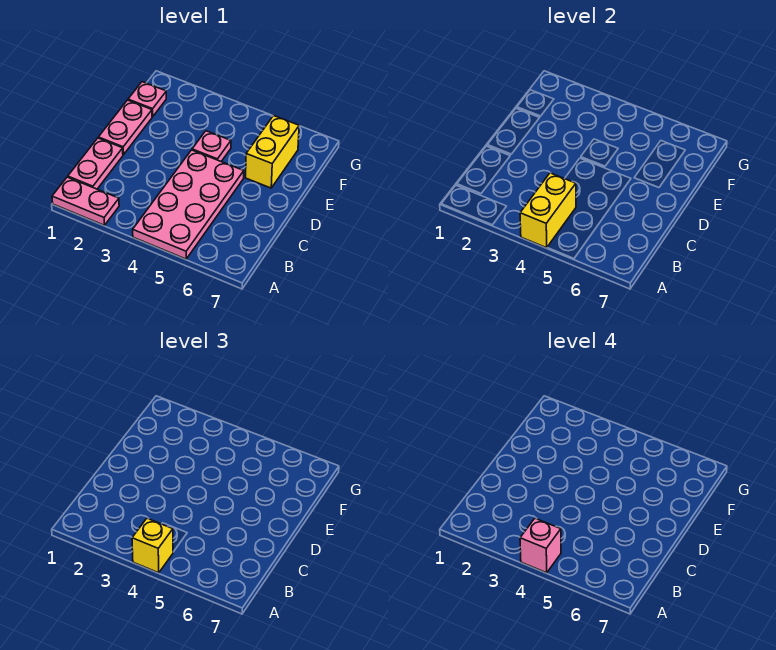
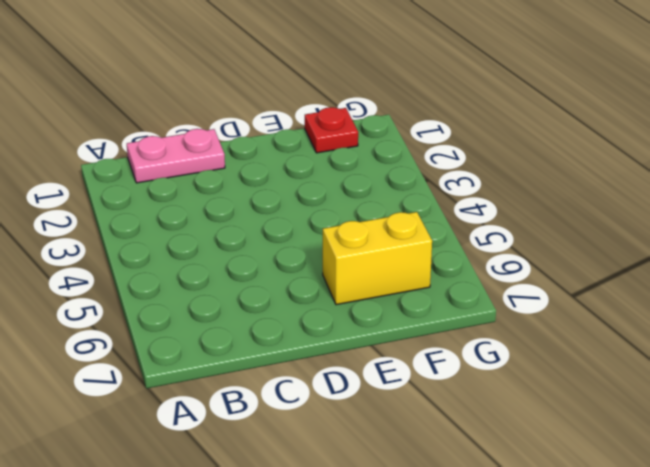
red 1x1 plate [305,107,358,153] -> pink 1x1 plate [128,82,166,117]
none -> pink 1x2 plate [52,177,119,225]
none -> pink 2x4 plate [133,150,244,259]

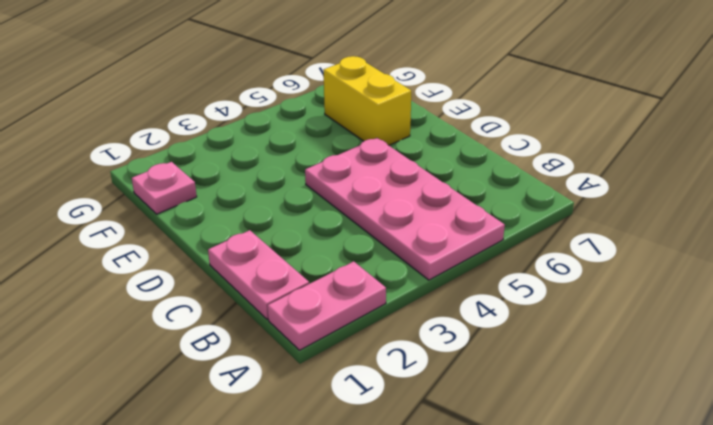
none -> pink 1x2 plate [98,100,152,155]
none -> pink 1x1 plate [192,131,231,161]

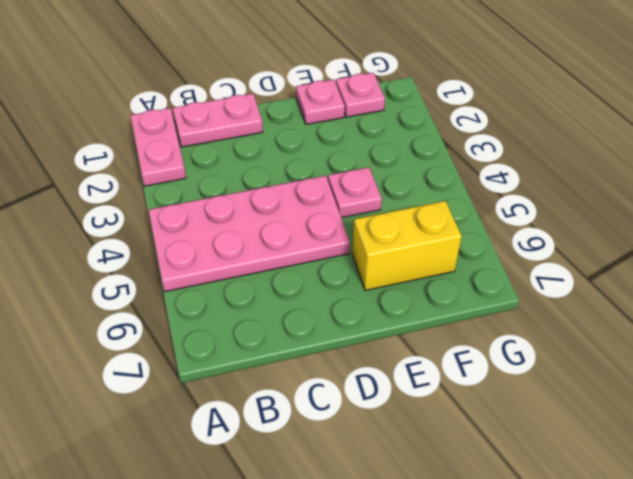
pink 1x1 plate [296,80,345,124] -> pink 1x2 plate [98,100,152,155]
none -> yellow 1x2 brick [520,173,576,248]
none -> yellow 1x1 brick [132,518,173,573]

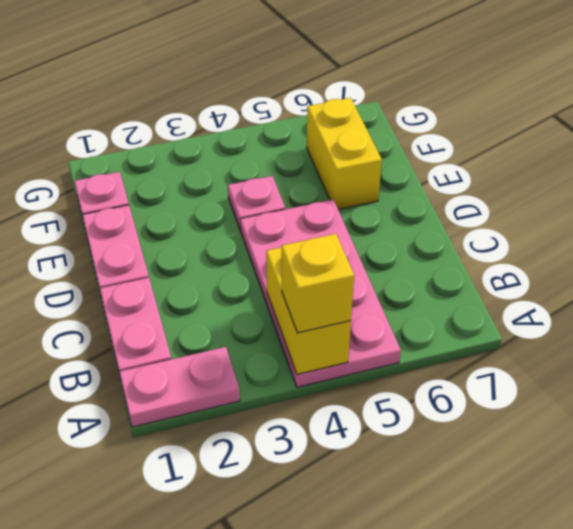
none -> pink 1x1 brick [520,518,561,573]

